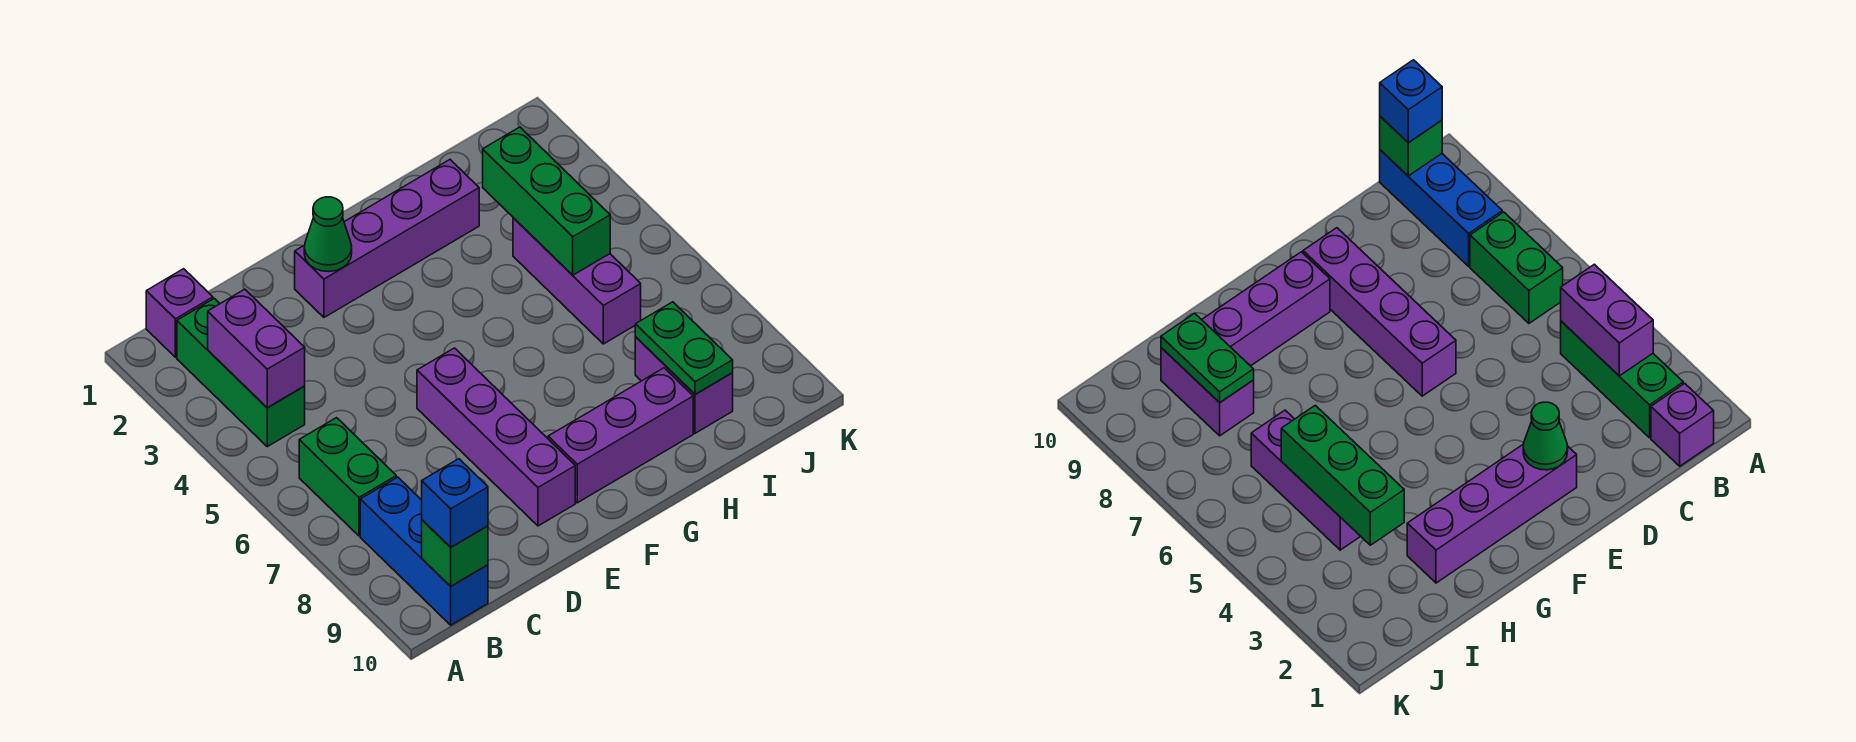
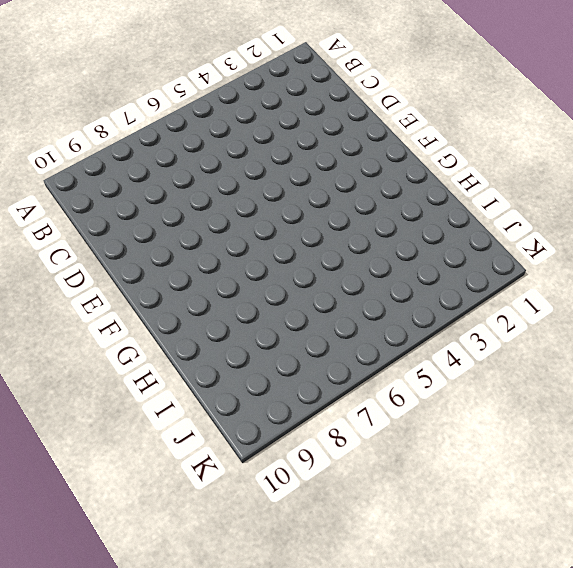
none -> purple 1x1 brick [146,269,213,357]
none -> green 1x3 brick [177,298,305,447]
none -> green 1x2 brick [299,418,396,536]

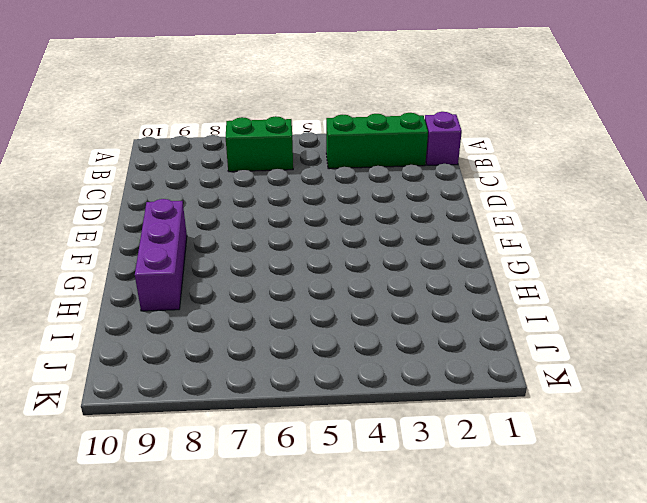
none -> blue 1x3 brick [360,477,488,625]
none -> purple 1x4 brick [295,160,479,317]
none -> purple 1x4 brick [417,348,575,526]

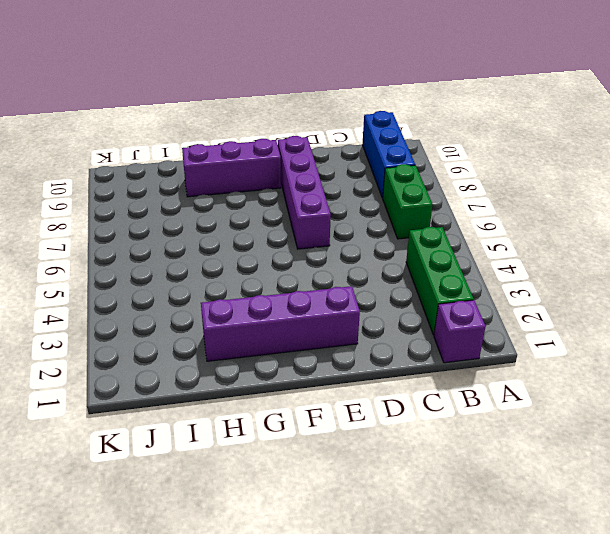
none -> purple 1x3 brick [513,218,641,344]
none -> purple 1x2 brick [635,337,733,433]
none -> purple 1x2 brick [208,289,305,408]

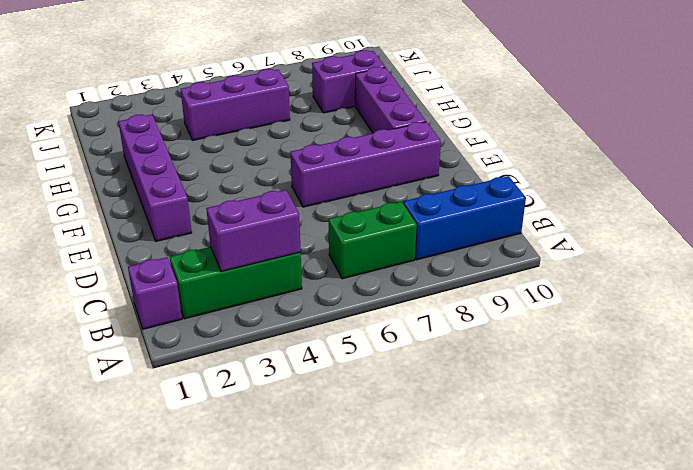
none -> green 1x1 brick [422,520,488,586]
none -> green 1x1 cone [304,197,352,272]
none -> green 1x3 brick [483,127,610,275]

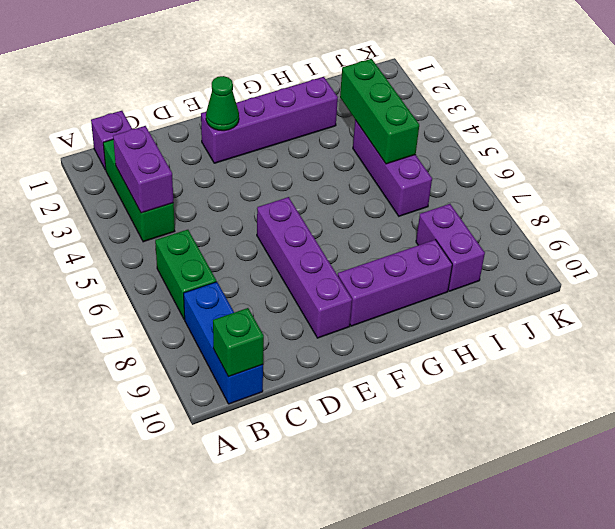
none -> green 1x2 plate [635,302,733,394]
none -> blue 1x1 brick [422,459,488,547]

